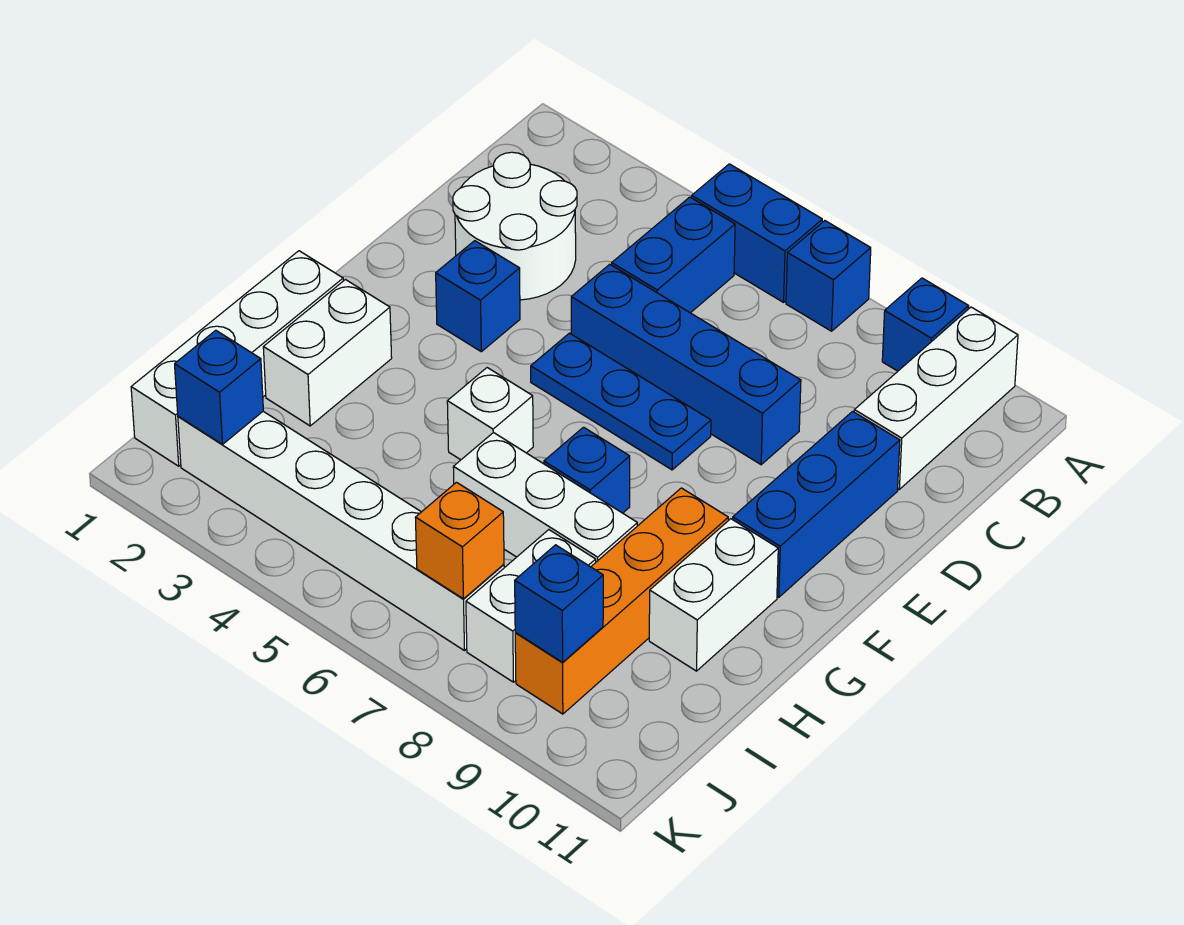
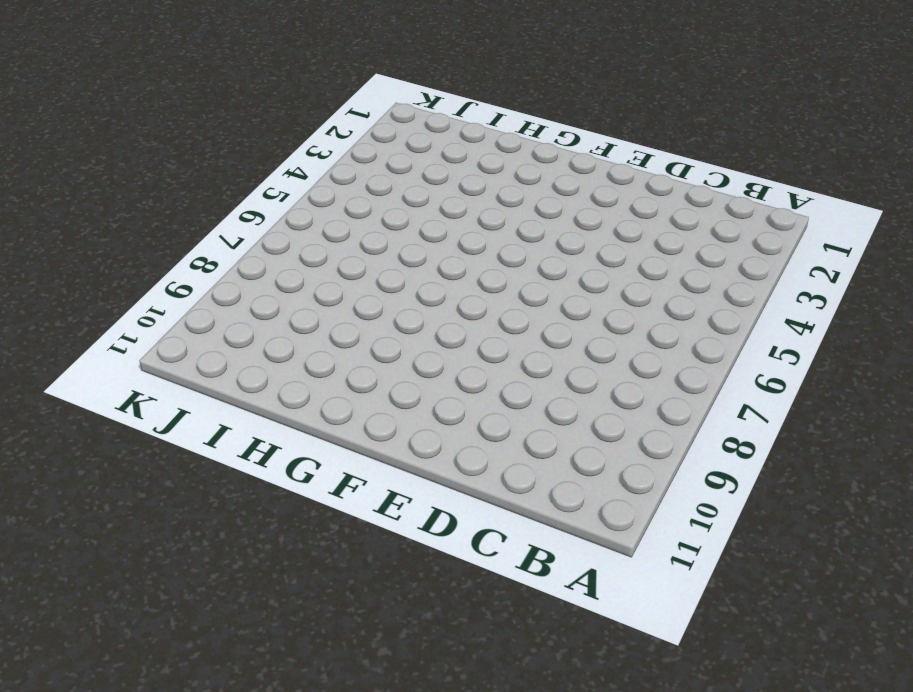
none -> blue 1x2 brick [692,164,822,302]
none -> blue 1x1 brick [786,221,871,331]
none -> blue 1x1 brick [882,278,969,371]

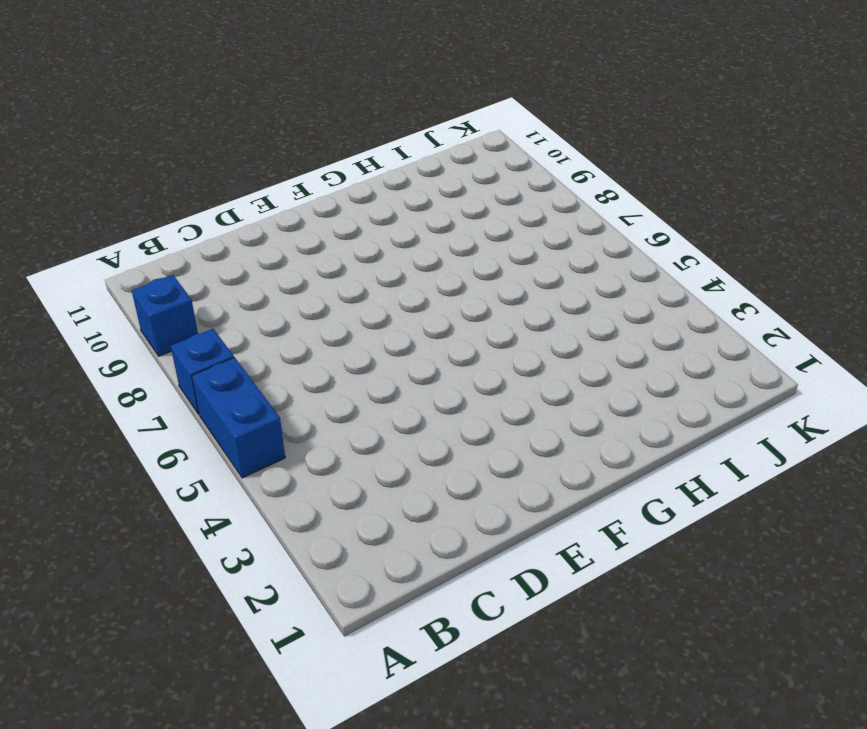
none -> white 1x3 brick [854,307,1018,489]
none -> blue 1x2 brick [612,197,735,313]
none -> white 2x2 round brick [453,152,577,300]

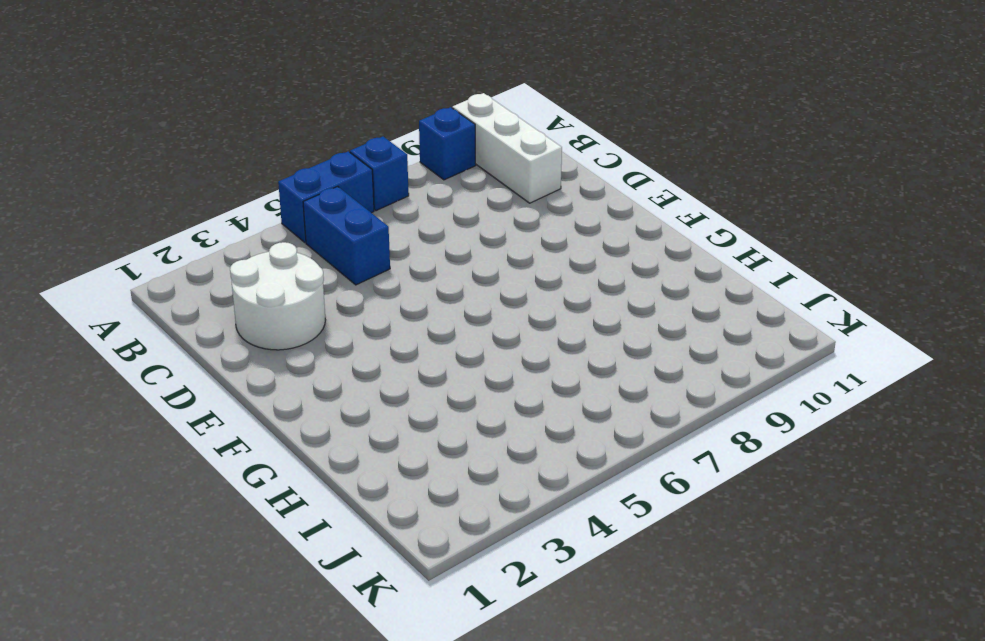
none -> blue 1x4 brick [571,264,801,465]
none -> blue 1x3 brick [733,411,900,597]
none -> blue 1x1 brick [436,241,520,352]

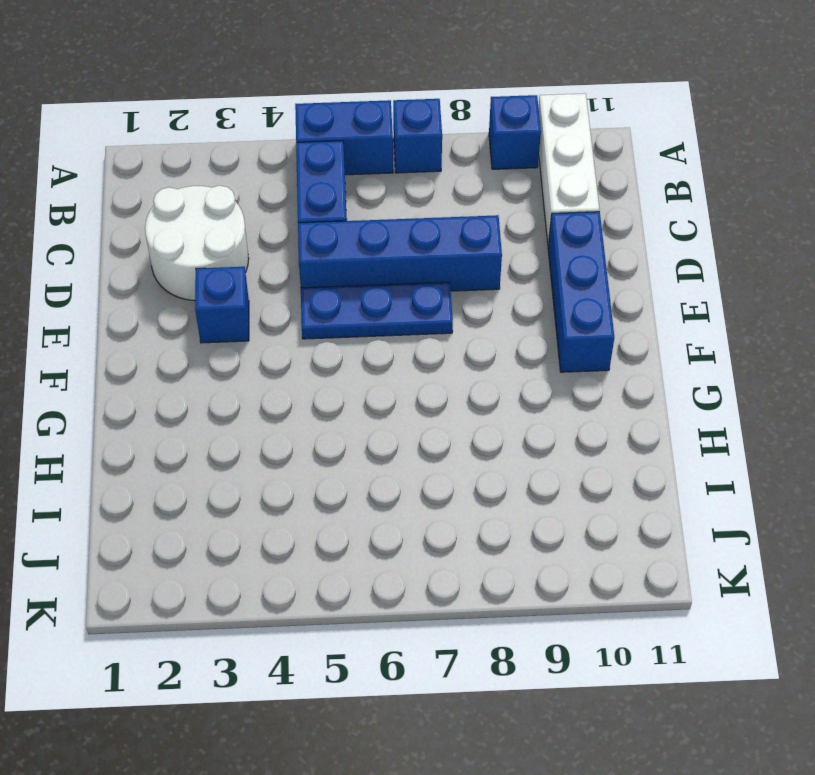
none -> white 1x4 brick [131,251,343,466]
none -> white 1x2 brick [263,280,392,426]
none -> white 1x1 brick [447,368,533,460]

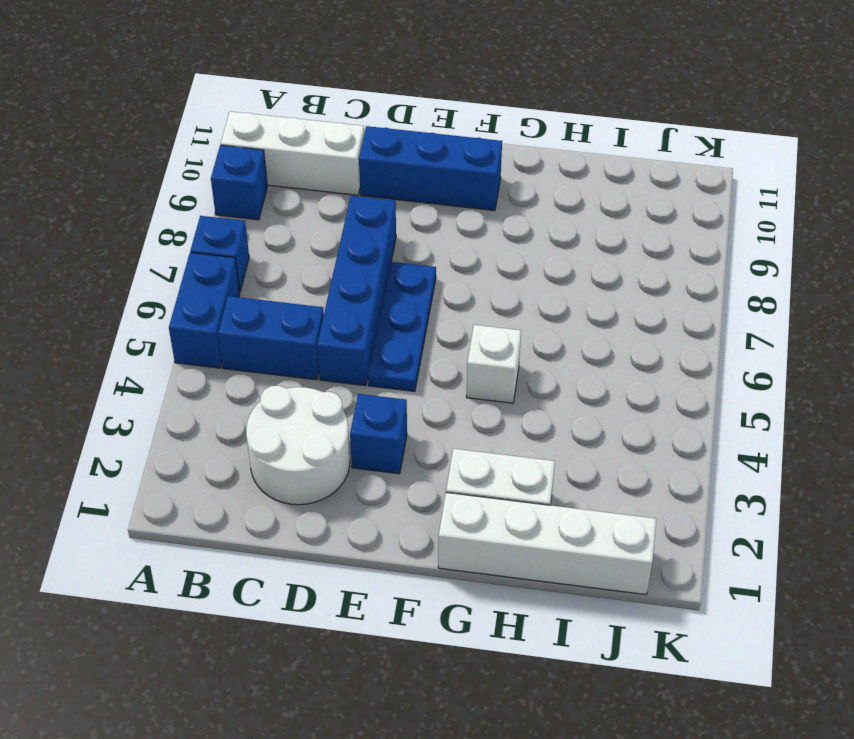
none -> blue 1x1 brick [544,427,630,513]
none -> orange 1x4 brick [515,488,728,714]
none -> white 1x2 brick [649,519,778,671]

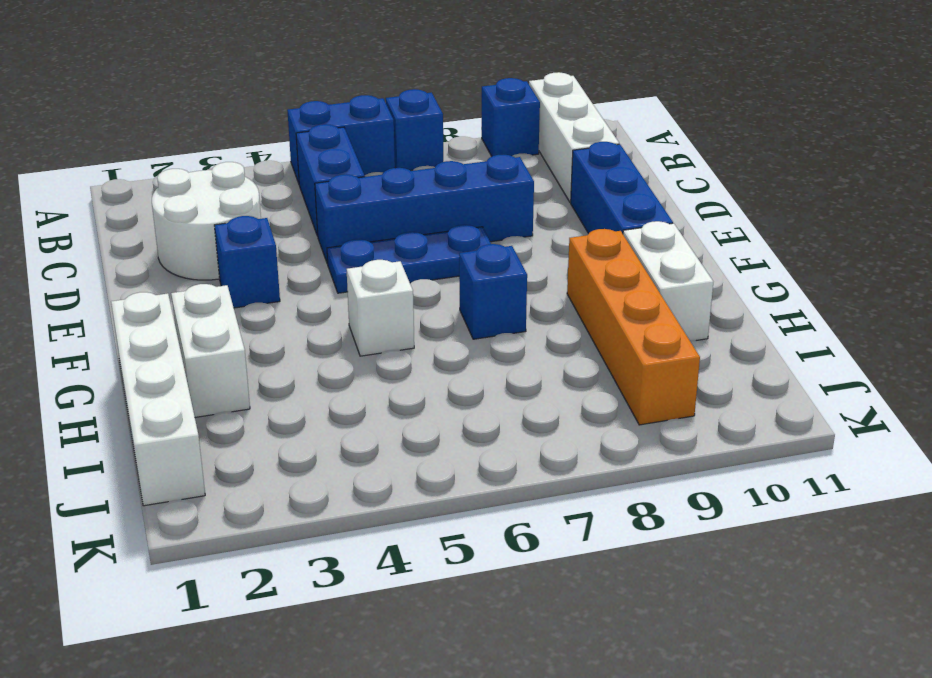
none -> white 1x3 brick [453,432,637,562]
none -> white 1x2 brick [466,530,596,682]
none -> white 1x6 brick [178,411,504,651]

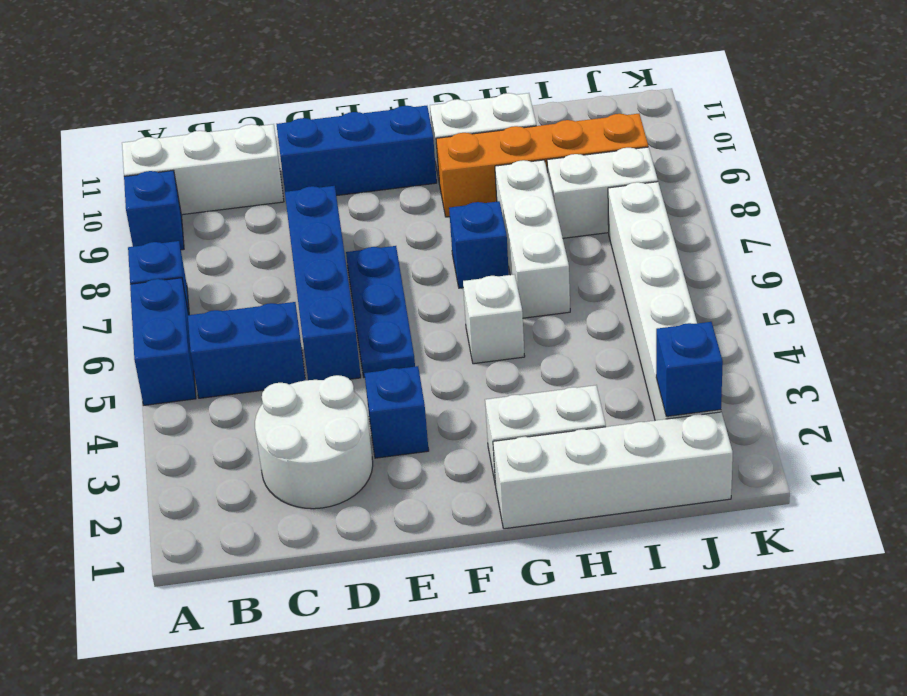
none -> orange 1x1 brick [415,482,504,599]
none -> blue 1x1 brick [515,545,603,662]

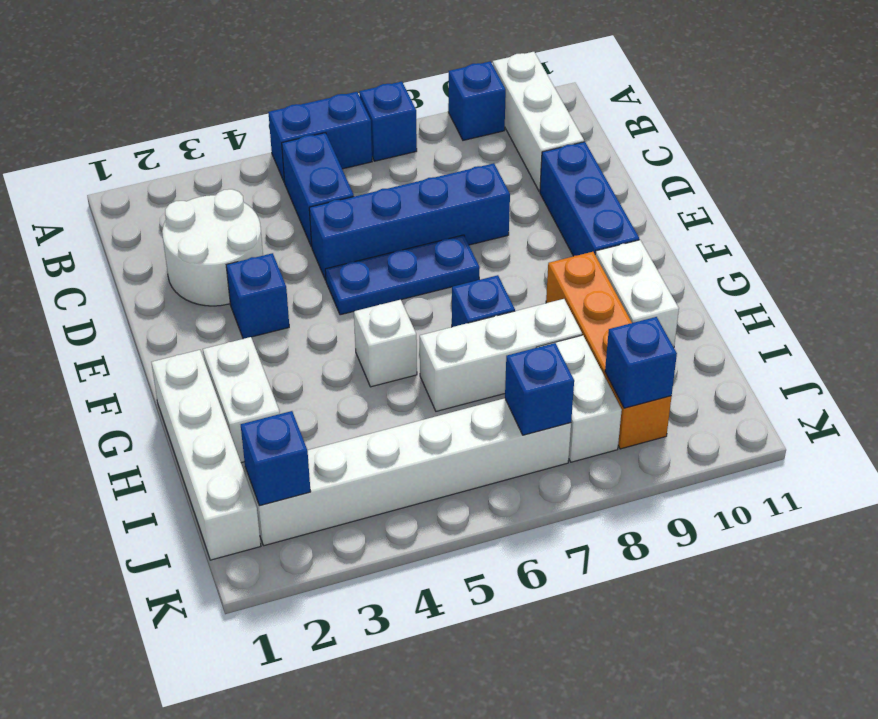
blue 1x1 brick [505,343,574,435] -> orange 1x1 brick [415,482,504,599]

